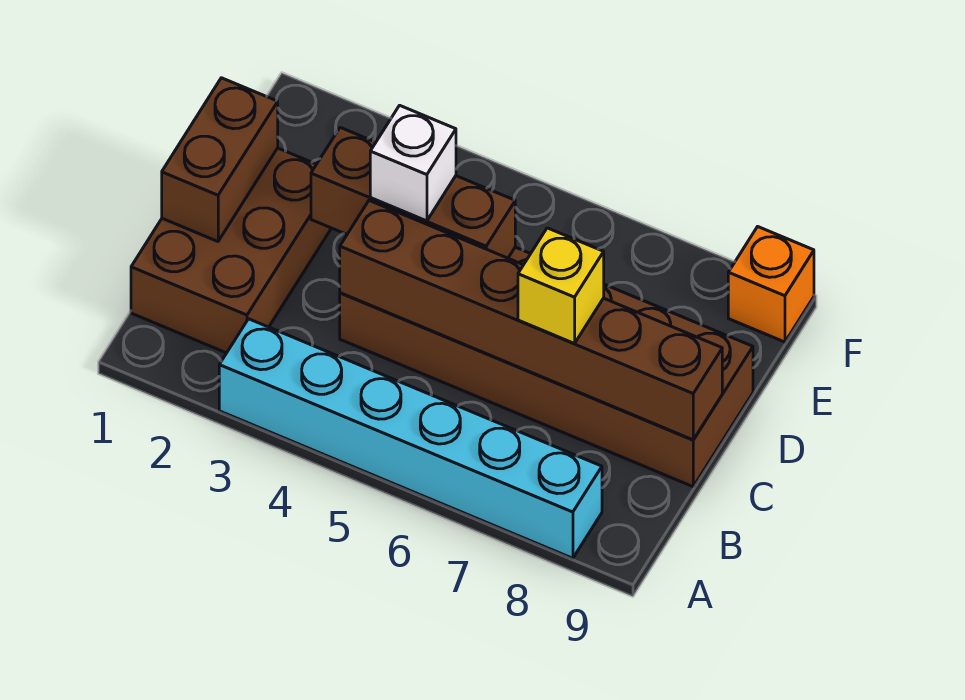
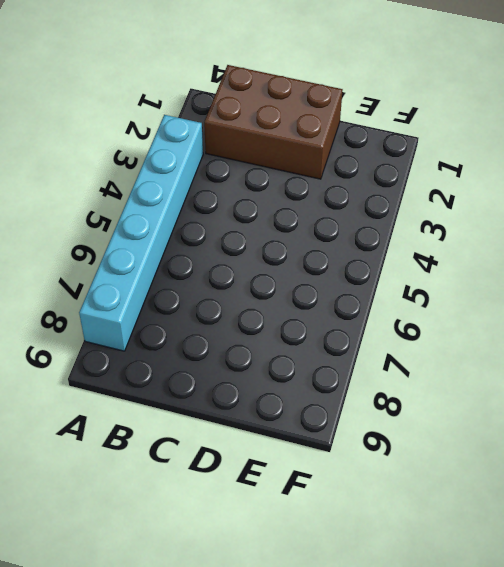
none -> brown 2x6 brick [340,247,753,487]
none -> orange 1x1 brick [728,227,814,342]

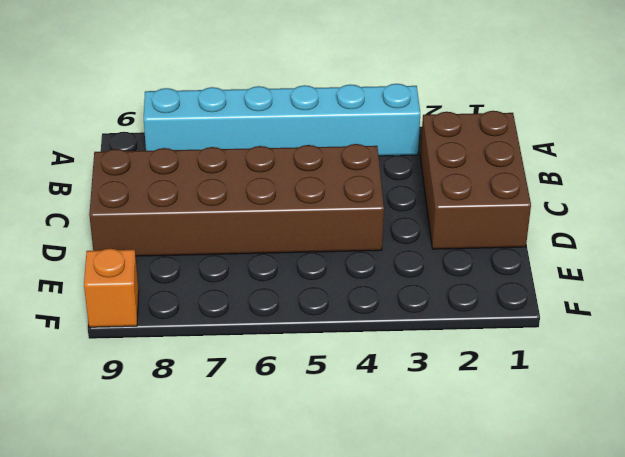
none -> brown 1x2 brick [162,78,278,241]
none -> brown 1x6 brick [340,201,722,440]

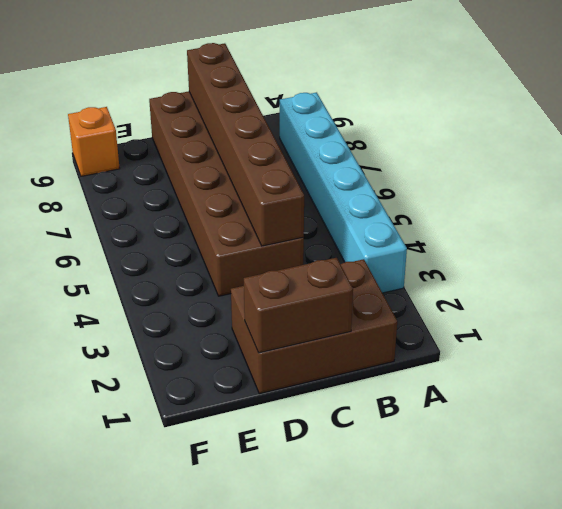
none -> brown 1x3 brick [311,127,515,258]
none -> yellow 1x1 brick [518,228,604,344]

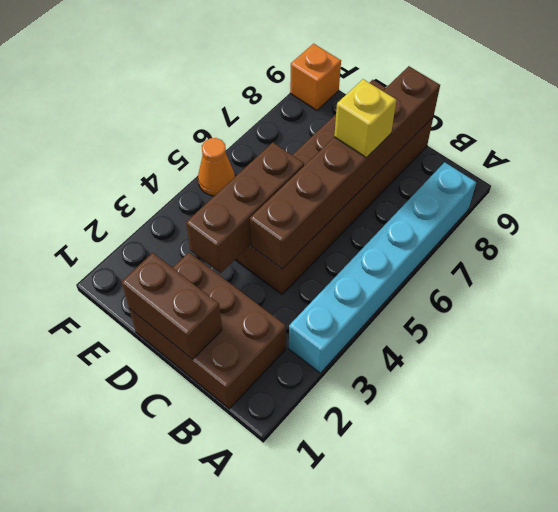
orange 1x1 cone [198,138,235,196] -> none
none -> white 1x1 brick [370,105,456,221]

